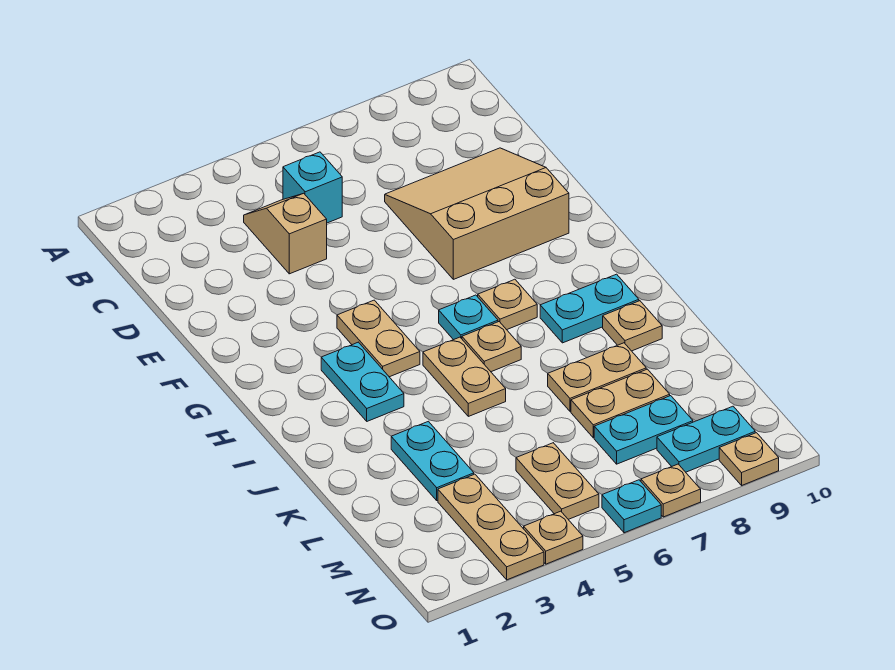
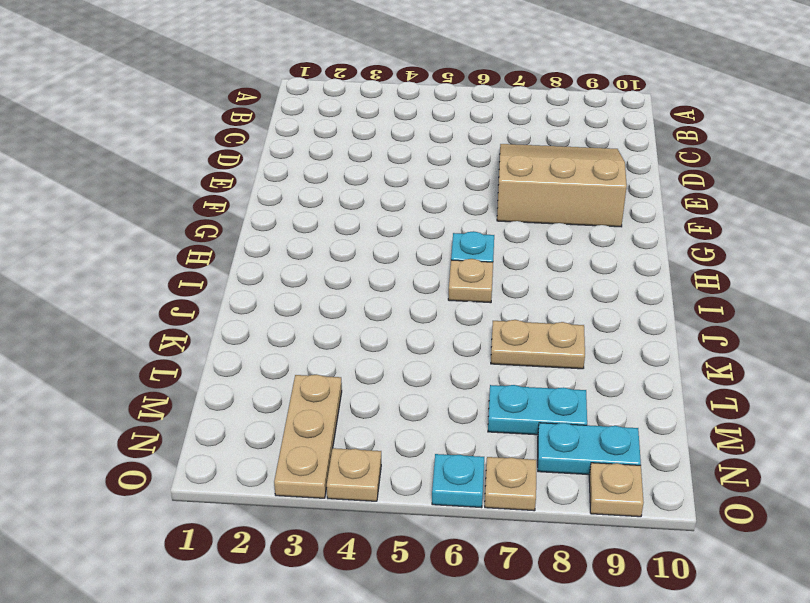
none -> tan 1x2 slope [244,193,327,274]
none -> cyan 1x1 brick [283,152,342,223]
none -> tan 1x2 plate [337,300,420,377]

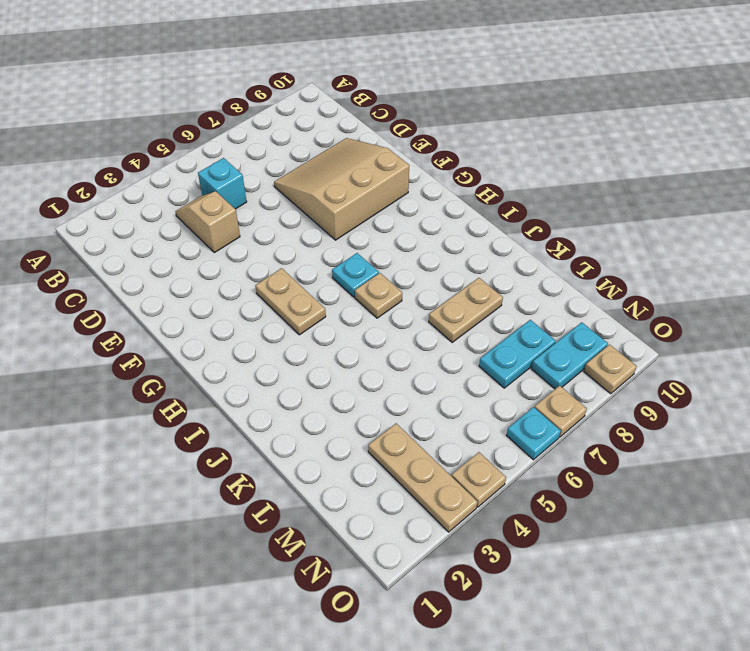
none -> cyan 1x2 plate [321,342,404,421]
none -> tan 1x1 plate [478,279,537,330]
none -> tan 1x2 plate [423,337,506,416]

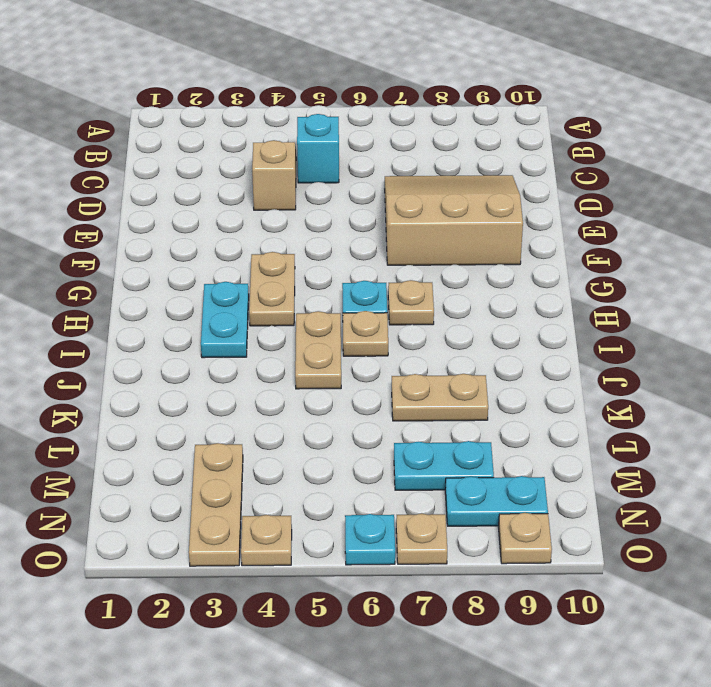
none -> cyan 1x2 plate [540,274,639,343]
none -> tan 1x1 plate [603,301,662,351]
none -> cyan 1x2 plate [391,421,474,501]

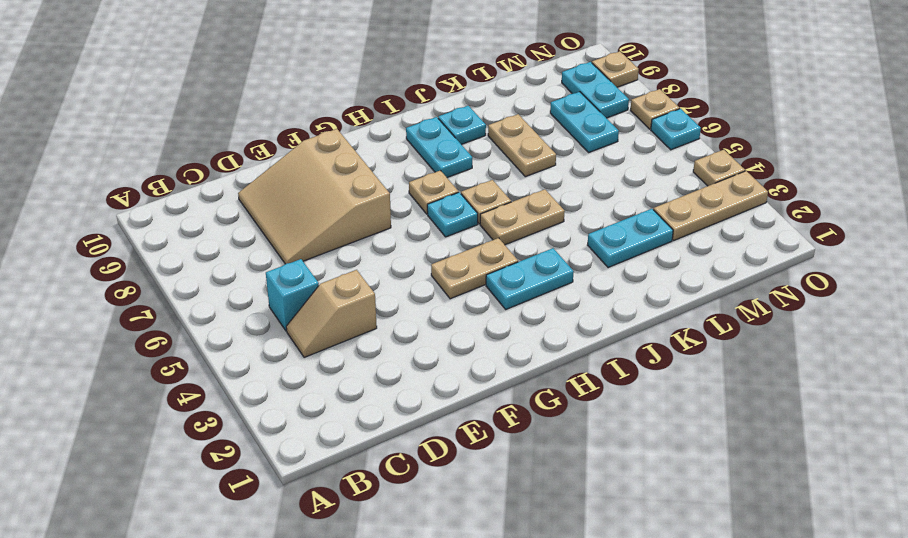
cyan 1x1 plate [438,106,486,144] -> tan 1x1 plate [603,301,662,351]
none -> tan 1x2 plate [571,369,670,438]
none -> tan 1x2 plate [516,443,599,519]

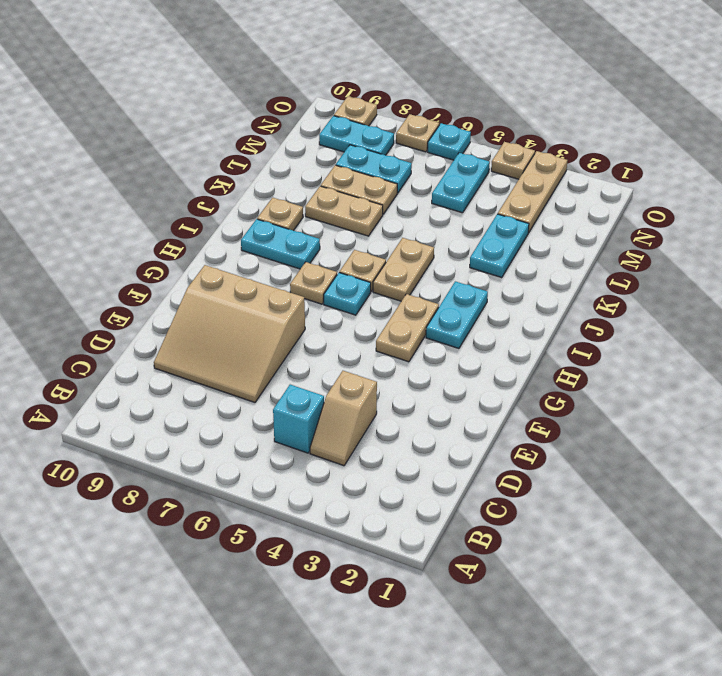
cyan 1x2 plate [432,153,490,213] -> tan 1x2 plate [516,443,599,519]

